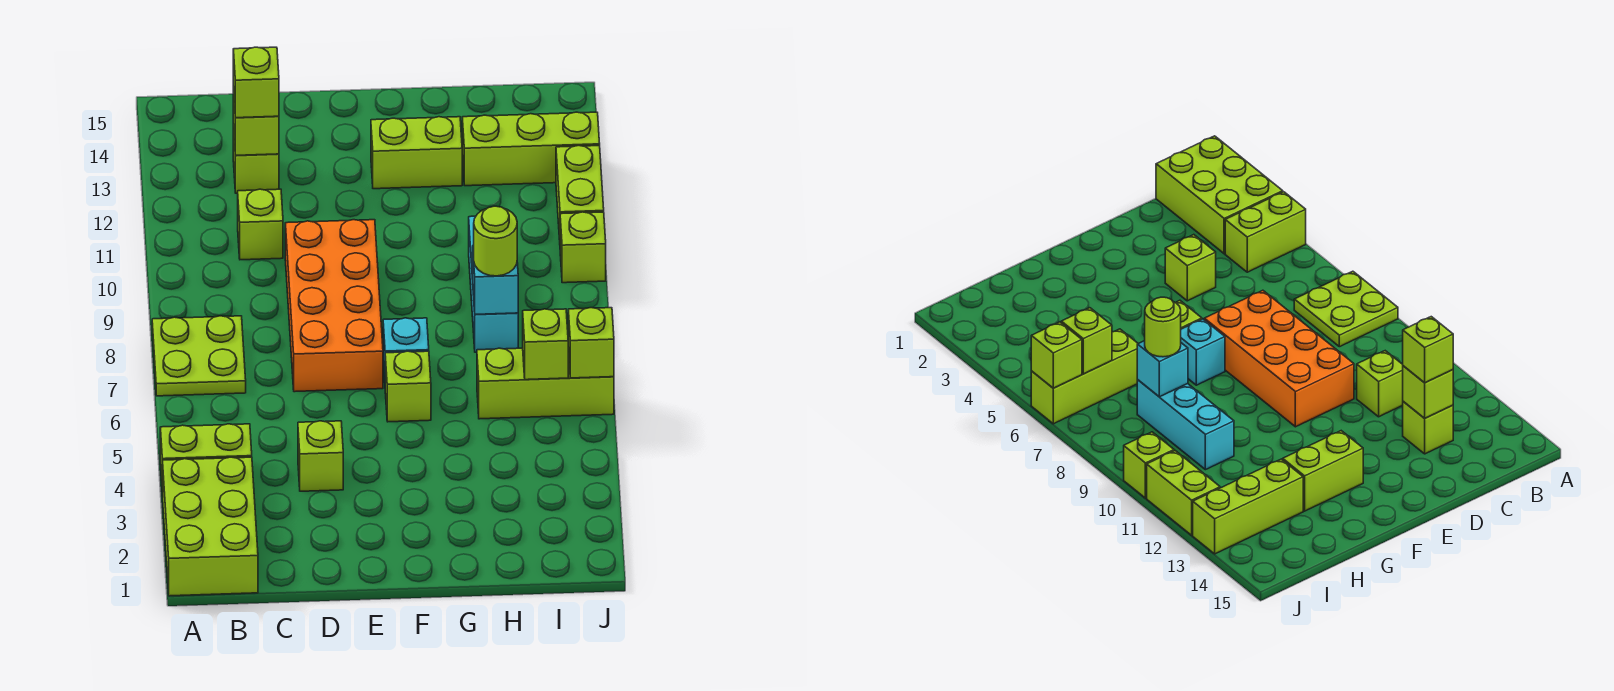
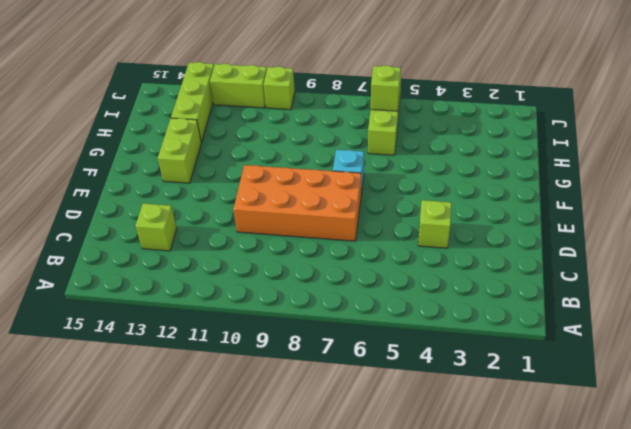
none -> lime 2x3 brick [163,457,258,596]
none -> lime 1x2 brick [160,424,252,496]
none -> lime 2x2 plate [152,316,246,396]

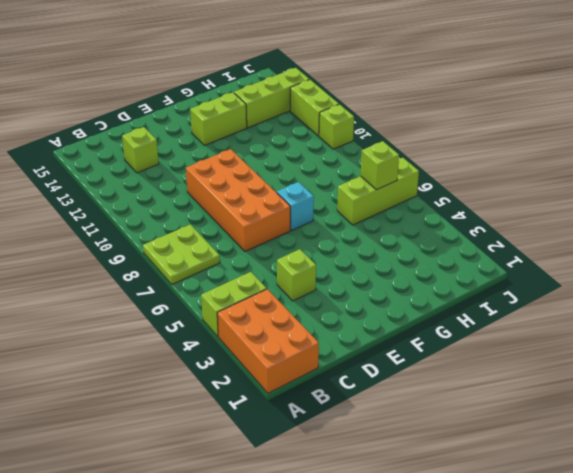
orange 2x3 brick [217,289,319,393] -> lime 2x3 brick [163,457,258,596]
none -> lime 1x1 brick [238,189,283,260]
none -> lime 1x1 brick [385,351,431,422]
none -> cyan 1x3 brick [469,216,518,352]

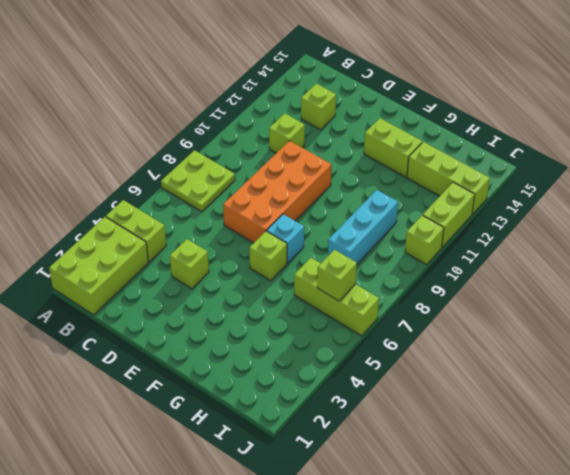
none -> lime 1x1 brick [233,87,279,155]
none -> cyan 1x1 brick [473,245,518,314]
none -> lime 1x1 brick [568,308,614,378]

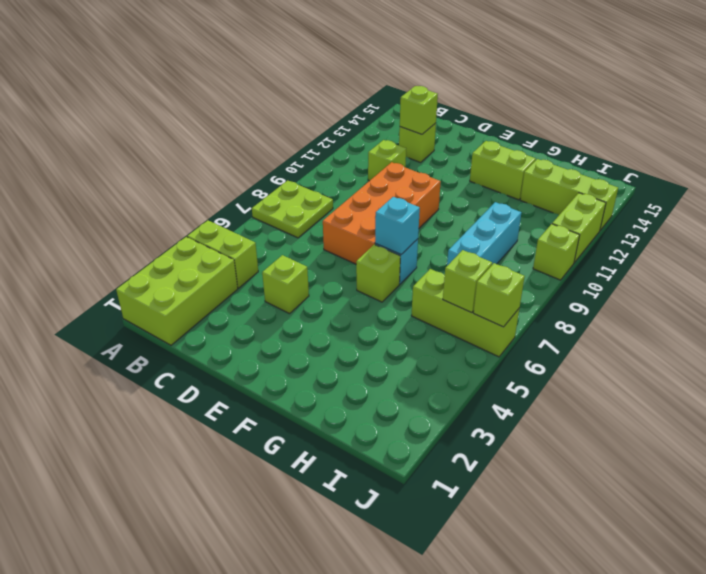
cyan 1x1 brick [375,197,420,254] -> cyan 1x1 brick moved to [473,245,518,314]
none -> lime 1x1 brick [233,47,279,118]
none -> lime 1x1 round brick [474,206,517,276]

